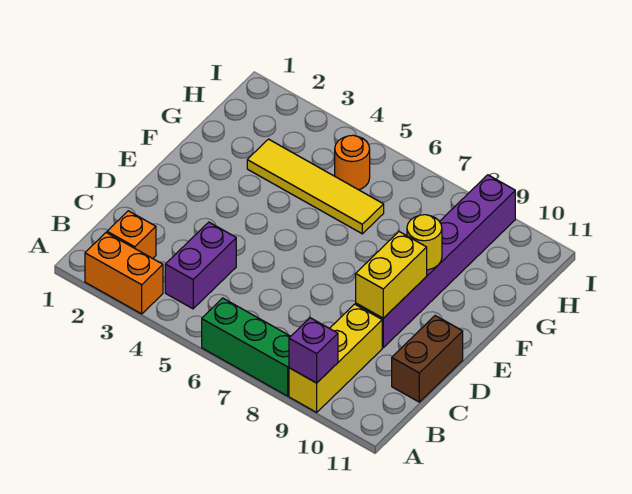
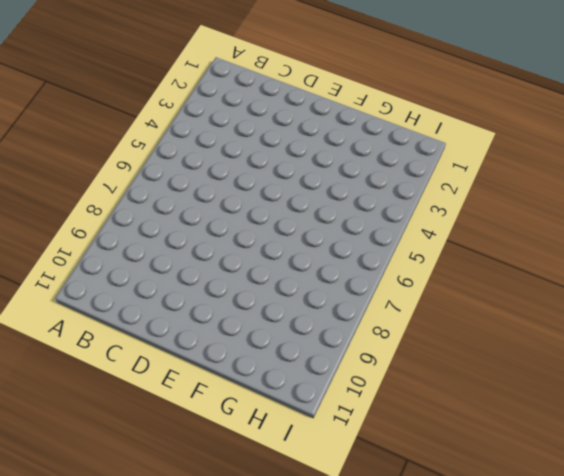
none -> orange 1x2 brick [85,233,163,314]
none -> green 1x3 brick [202,298,291,396]
none -> yellow 1x3 brick [289,304,382,412]

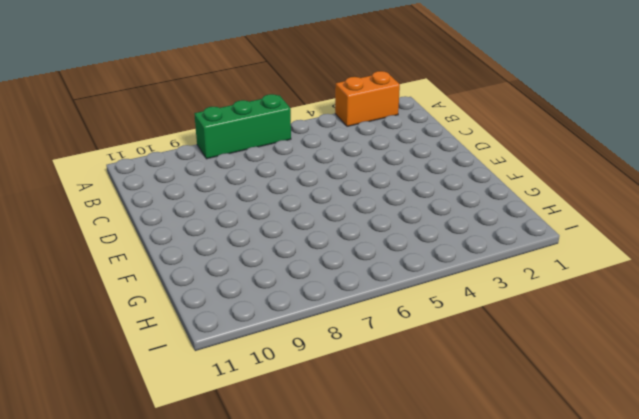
none -> yellow 1x3 brick [289,304,382,412]
none -> orange 1x1 brick [107,211,156,258]
none -> purple 1x2 brick [165,222,236,309]

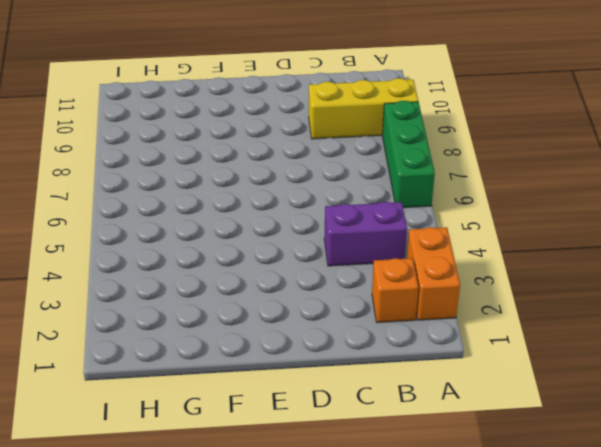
none -> brown 1x2 brick [392,316,463,402]
none -> purple 1x6 brick [356,175,515,348]
none -> yellow 1x4 tile [247,139,384,234]

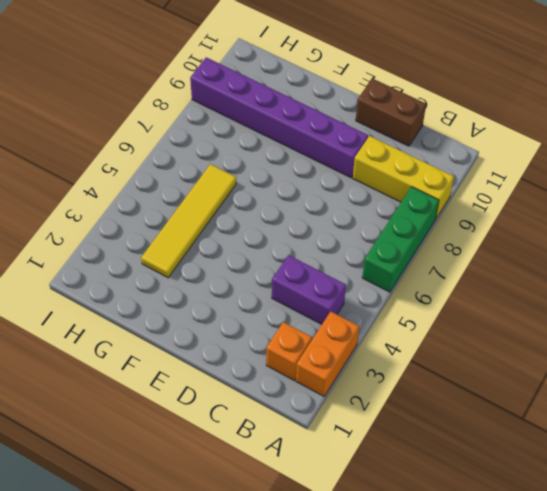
none -> orange 1x1 round brick [335,135,370,190]
none -> purple 1x1 brick [289,318,338,383]
none -> yellow 1x2 brick [356,232,427,318]

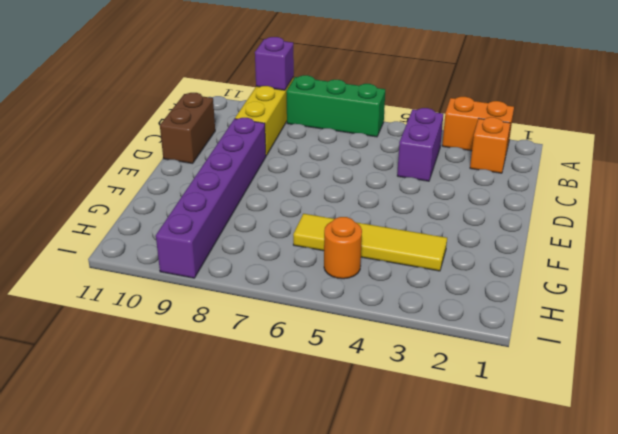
none -> yellow 1x2 brick [356,232,427,318]
none -> yellow 1x1 round brick [407,215,442,270]

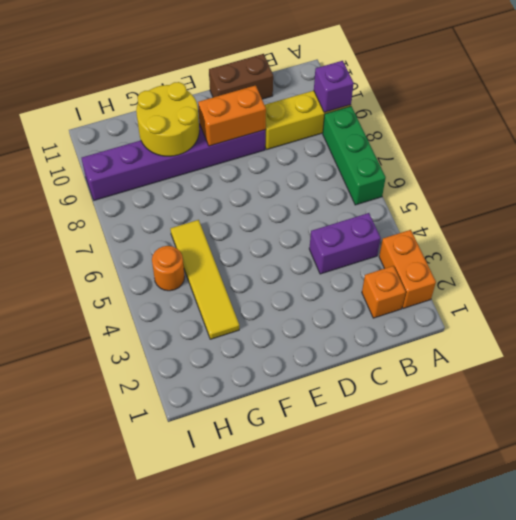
orange 1x2 brick [198,85,266,146] -> yellow 1x2 brick [356,232,427,318]
yellow 2x2 round brick [136,82,199,156] -> yellow 1x1 round brick [407,215,442,270]

